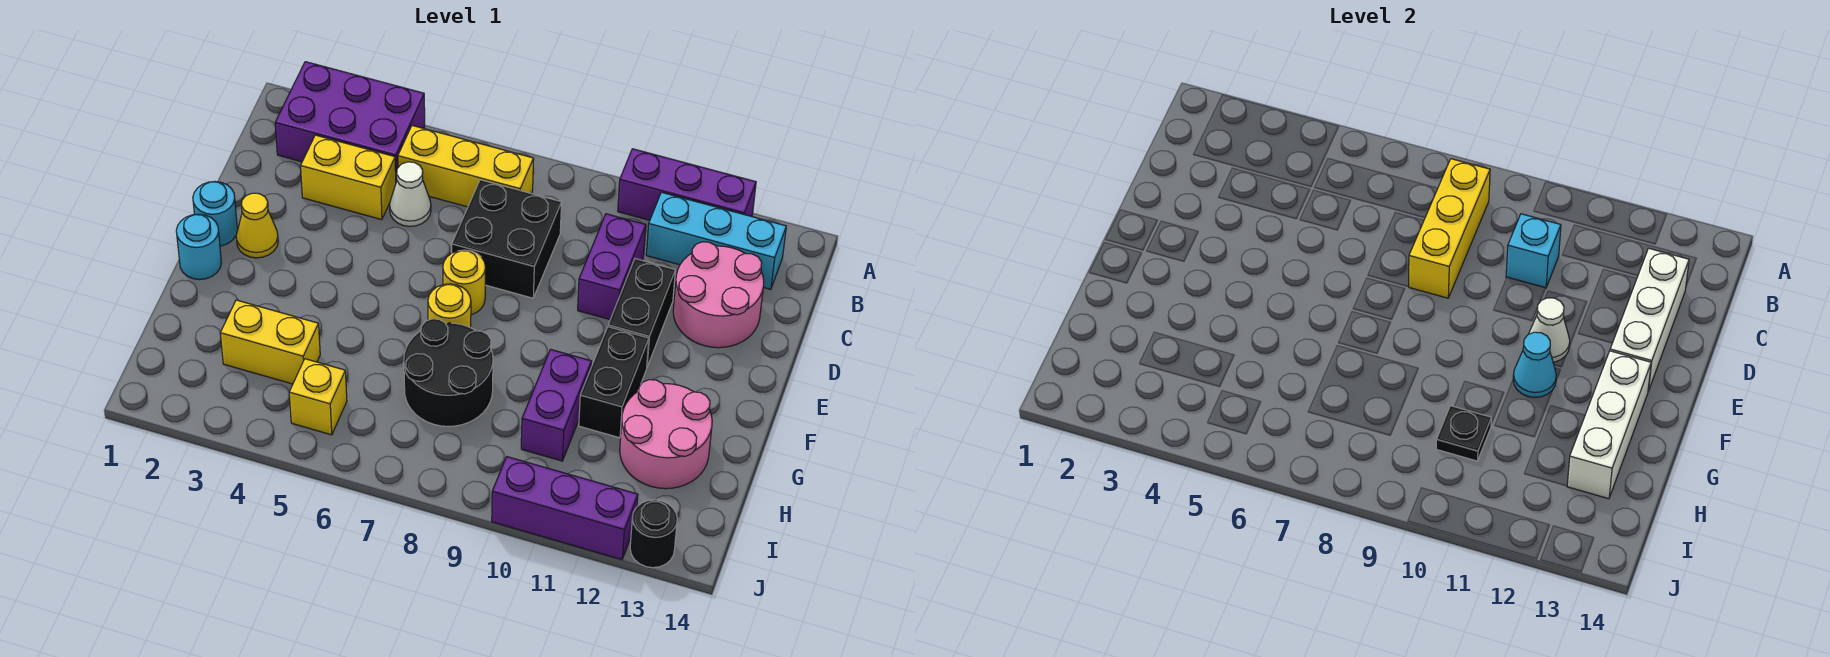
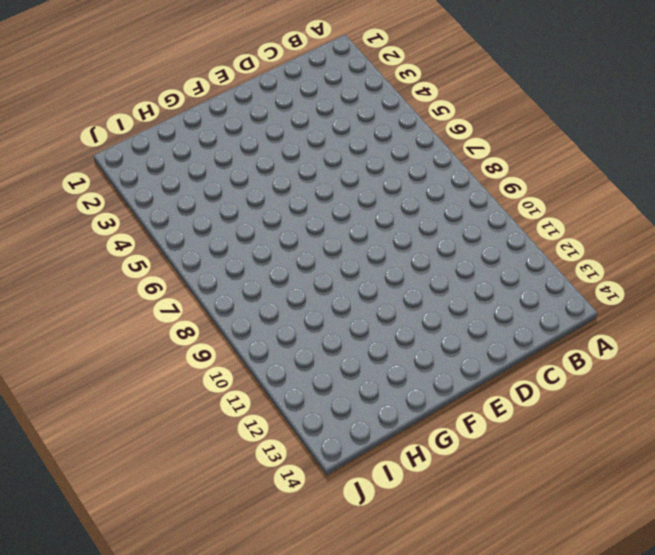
none -> purple 2x3 brick [275,62,425,181]
none -> purple 1x3 brick [618,149,756,220]
none -> yellow 1x3 brick [398,125,534,207]
none -> cyan 1x3 brick [646,192,786,289]

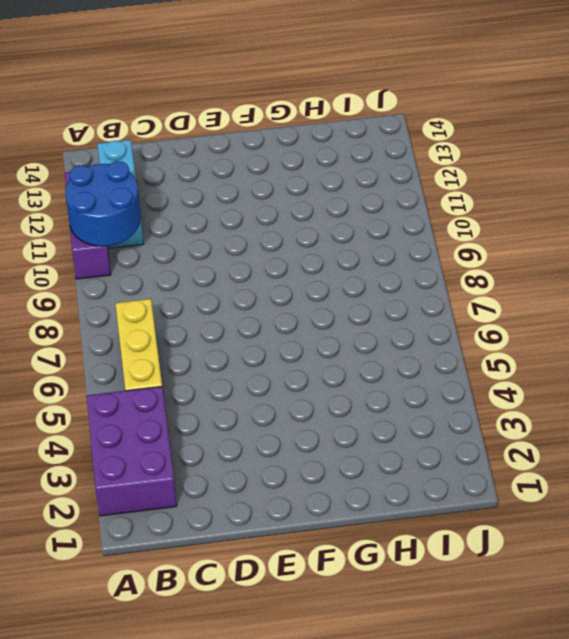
blue 2x2 round brick [65,161,141,246] -> none
none -> yellow 1x2 brick [301,135,396,220]
none -> white 1x1 cone [390,162,431,227]
none -> black 2x2 brick [452,180,562,298]
none -> purple 1x2 brick [578,214,646,320]

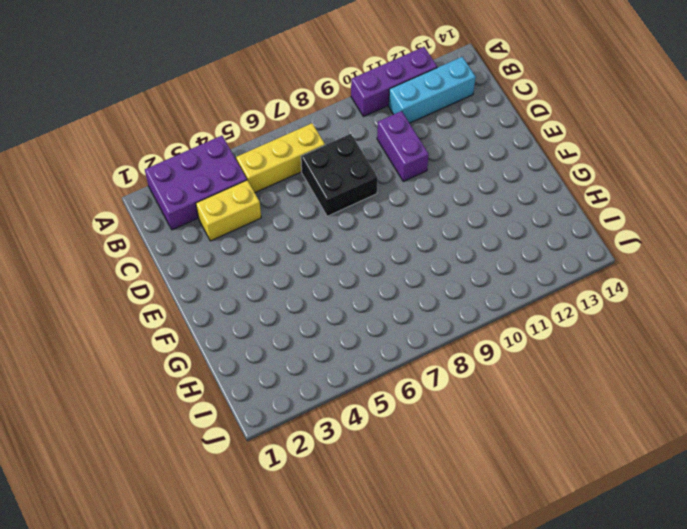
none -> white 1x1 cone [390,162,431,227]
none -> pink 2x2 round brick [673,242,764,348]
none -> black 1x2 brick [608,259,675,367]
none -> cyan 1x1 round brick [193,182,237,246]

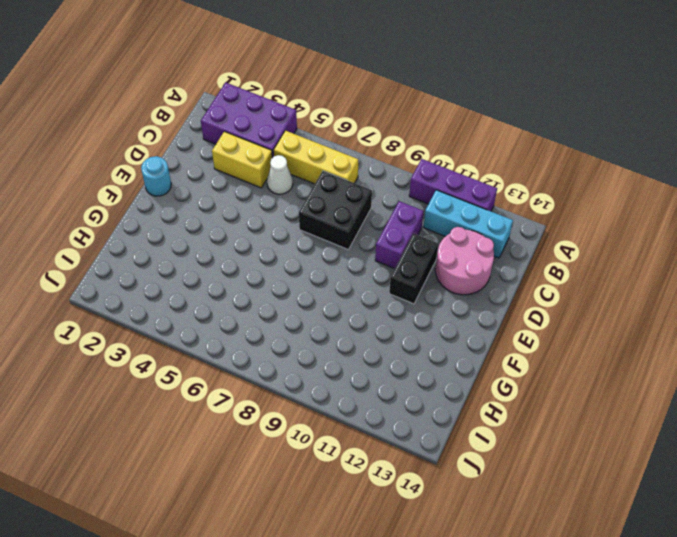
none -> yellow 1x1 cone [236,193,278,258]
none -> yellow 1x1 round brick [443,250,485,315]
none -> cyan 1x1 round brick [176,214,221,280]
none -> yellow 1x1 round brick [428,284,471,328]

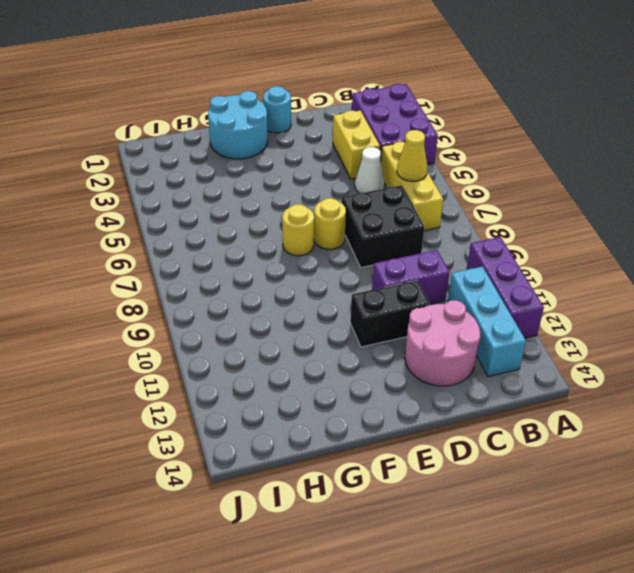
yellow 1x1 cone [397,130,427,181] -> yellow 1x1 cone moved to [236,193,278,258]
cyan 2x2 round brick [208,91,268,159] -> cyan 1x1 round brick [176,214,221,280]
none -> black 1x2 brick [579,327,649,438]
none -> black 2x2 round brick [404,319,493,426]
none -> purple 1x2 brick [521,349,592,461]
none -> pink 2x2 round brick [620,380,712,489]

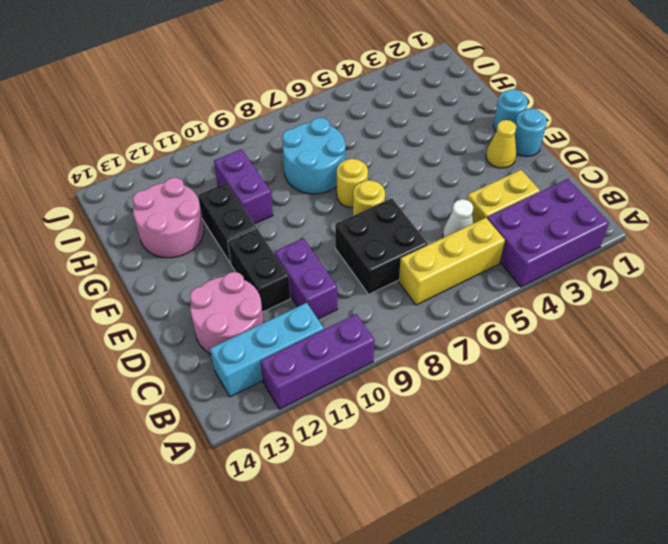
cyan 2x2 round brick [282,118,346,194] -> black 2x2 round brick [404,319,493,426]
none -> yellow 1x2 brick [220,300,320,384]
none -> yellow 1x1 brick [289,359,347,435]
none -> purple 1x3 brick [492,457,638,560]
none -> black 1x1 round brick [630,500,677,568]

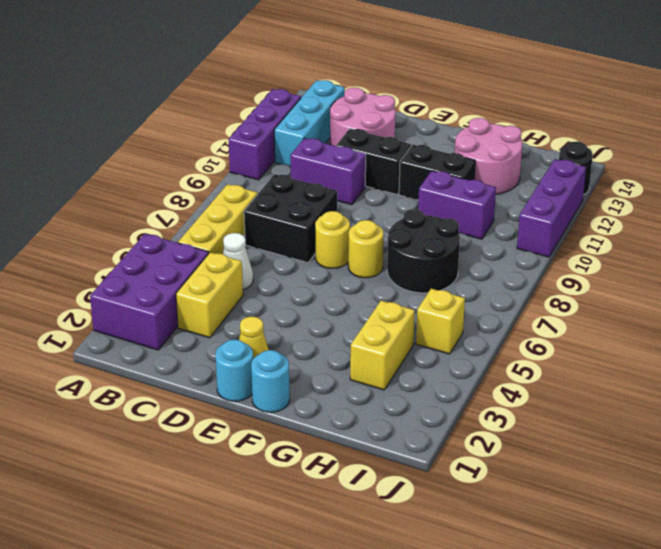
none -> yellow 1x3 brick [1409,159,1490,298]
none -> cyan 1x1 brick [1506,214,1561,288]
none -> white 1x3 brick [1610,248,1689,391]
none -> white 1x1 cone [1529,298,1570,362]

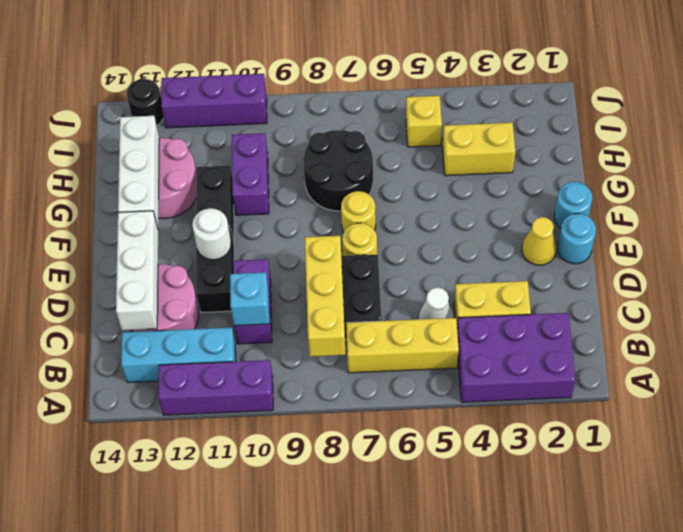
white 1x1 round brick [192,208,231,260] -> white 1x1 cone [1529,298,1570,362]
none -> cyan 1x1 cone [1513,332,1556,398]
none -> black 1x1 plate [1436,406,1491,461]

